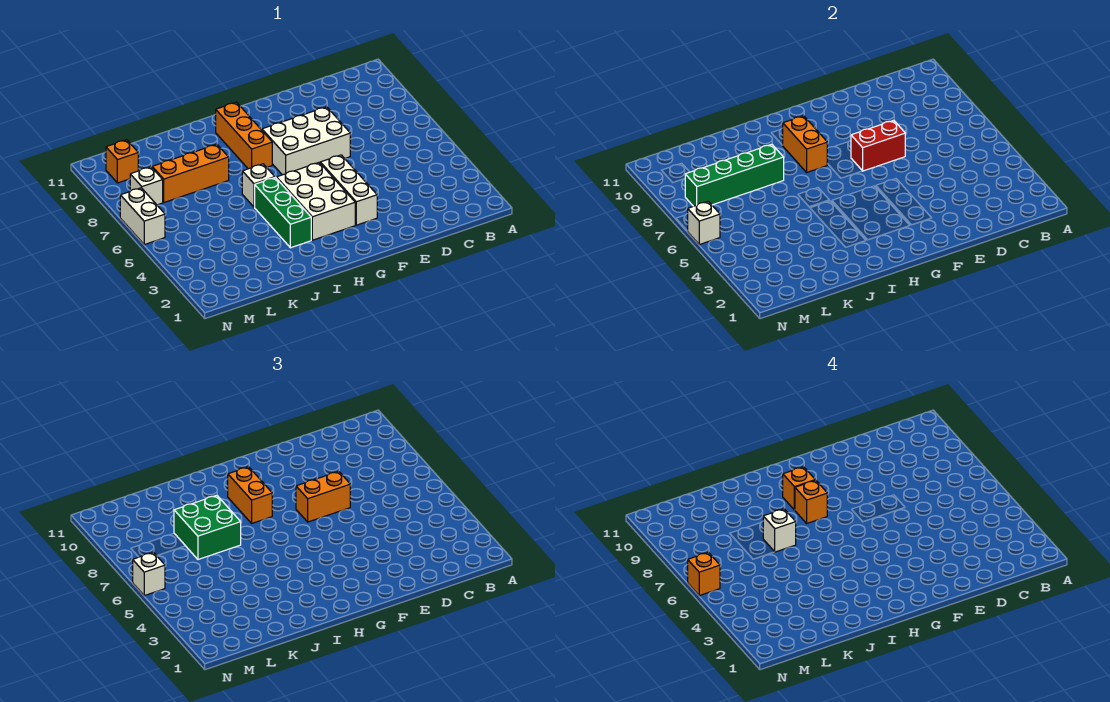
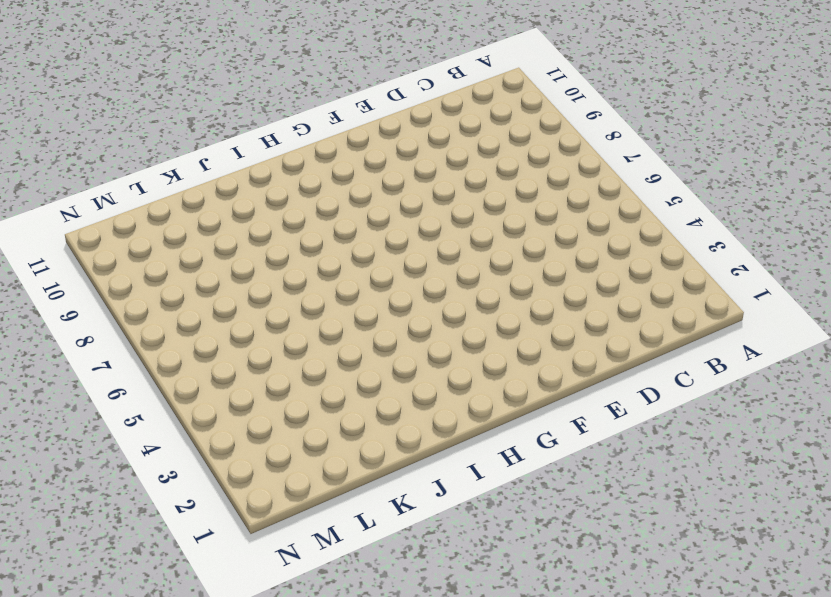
none -> white 2x3 brick [262,107,350,175]
none -> white 1x3 brick [320,155,377,225]
none -> white 2x3 brick [276,163,355,240]

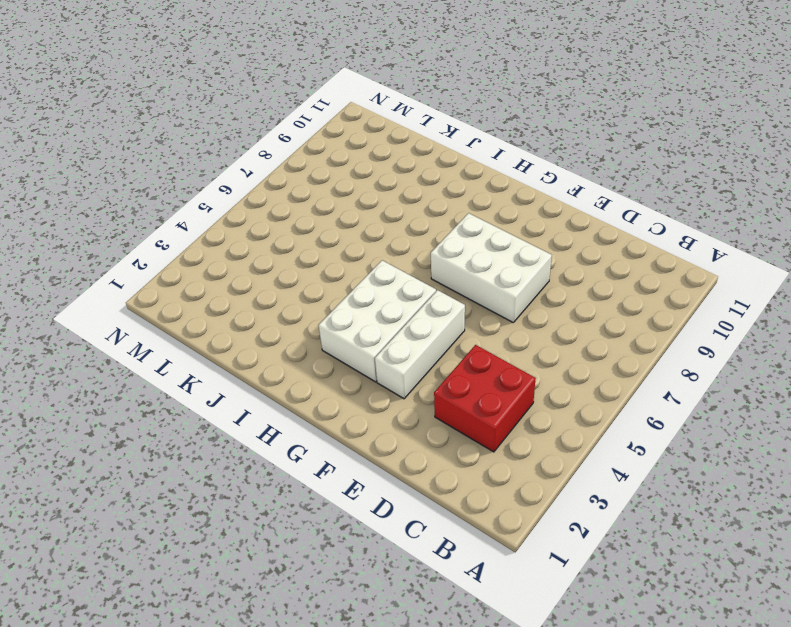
red 2x2 brick [434,345,536,452] -> none
none -> orange 1x3 brick [216,102,272,169]
none -> green 1x3 brick [255,177,311,248]
none -> white 1x1 brick [242,164,275,207]

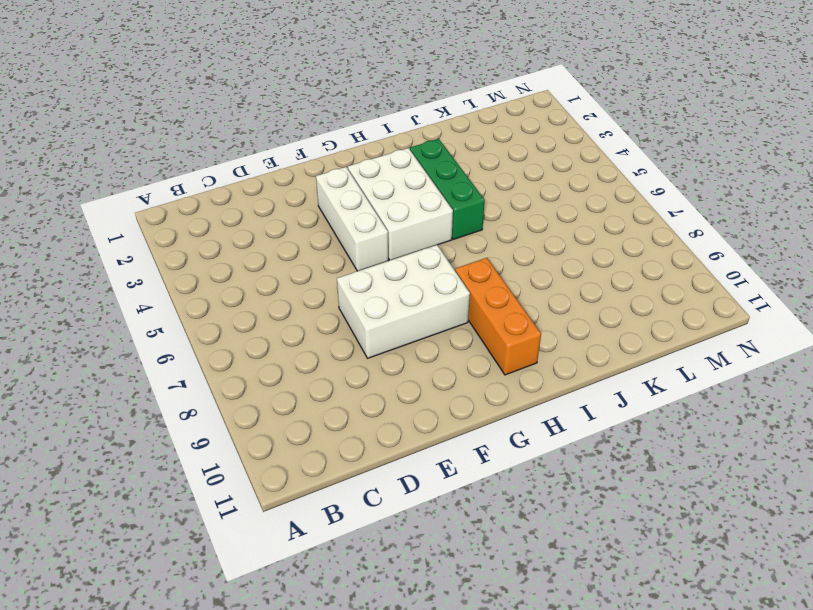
none -> white 1x1 brick [242,164,275,207]
none -> orange 1x3 brick [152,144,229,202]
none -> white 1x1 brick [130,167,163,205]

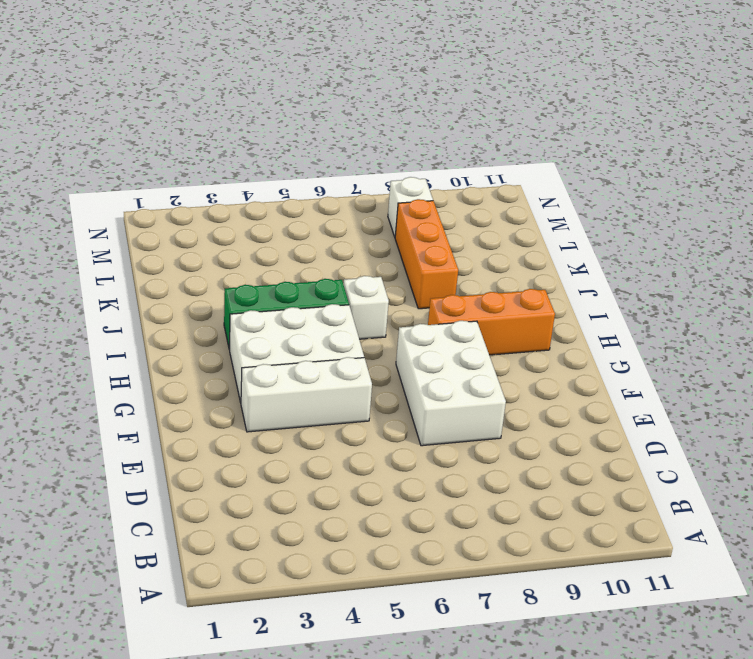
none -> orange 1x1 brick [106,140,138,183]
none -> white 1x2 brick [120,188,165,245]
none -> red 1x2 brick [851,120,905,171]

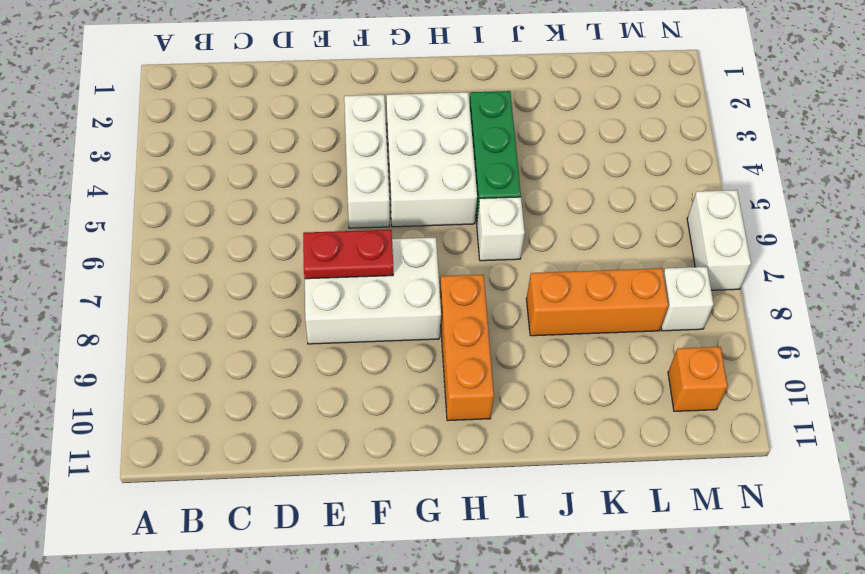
red 1x2 plate [303,230,393,279] -> red 1x2 brick [851,120,905,171]
none -> orange 1x2 brick [783,116,827,172]
none -> green 1x4 brick [685,144,784,206]
none -> white 1x1 brick [688,201,720,245]

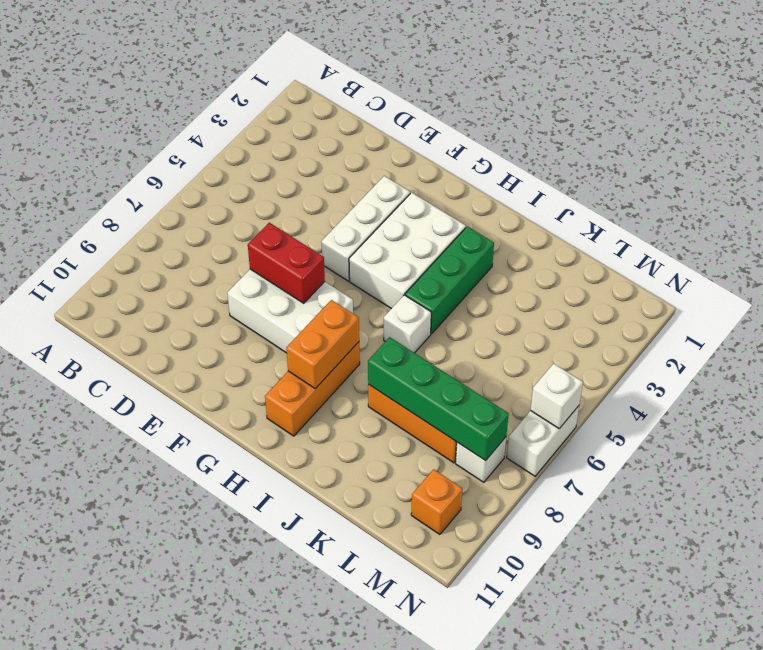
none -> orange 1x2 brick [296,471,350,522]
none -> orange 1x2 brick [228,467,272,523]
none -> green 2x2 brick [174,495,241,560]

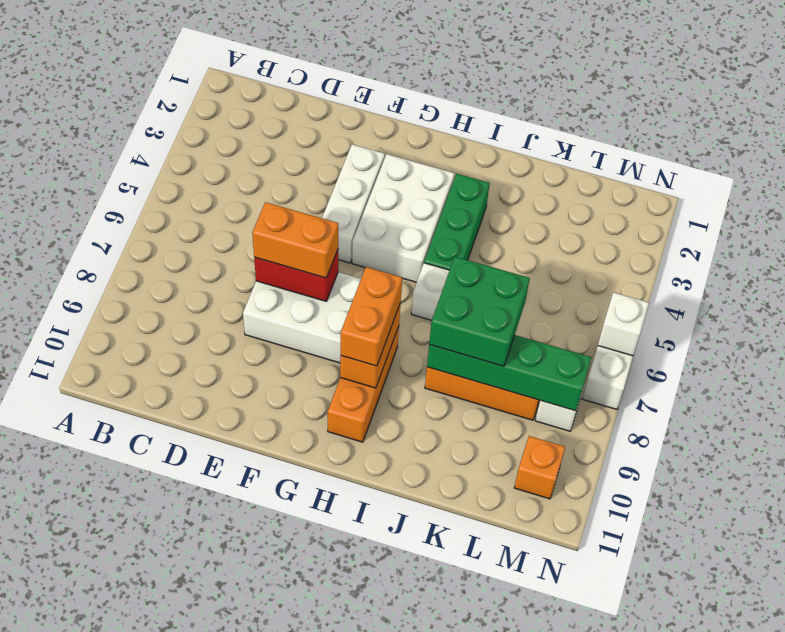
none -> white 1x1 brick [133,552,165,596]
none -> orange 1x1 brick [795,480,827,523]
none -> orange 1x1 brick [783,467,815,510]

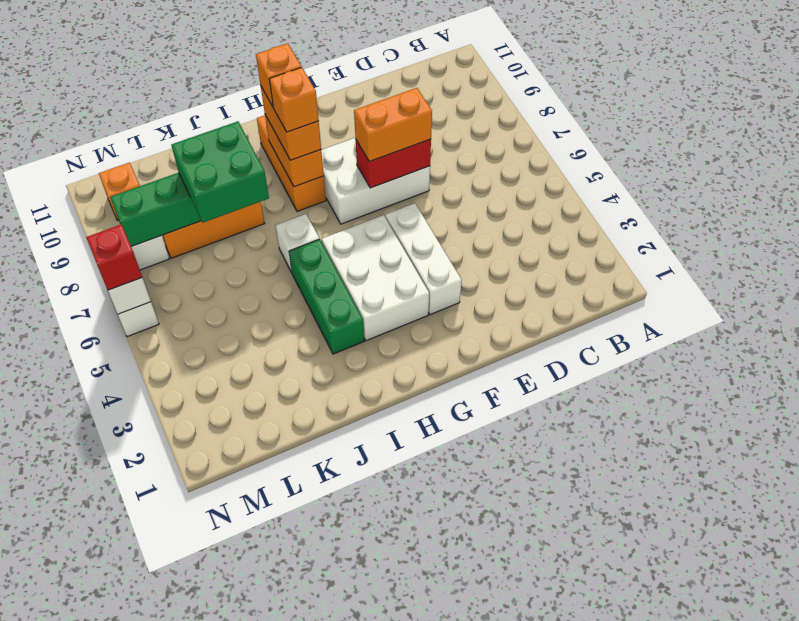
red 1x1 brick [86,224,142,290] -> white 1x1 brick [133,552,165,596]
none -> white 1x1 brick [763,509,796,552]
none -> orange 1x1 brick [688,552,720,596]

